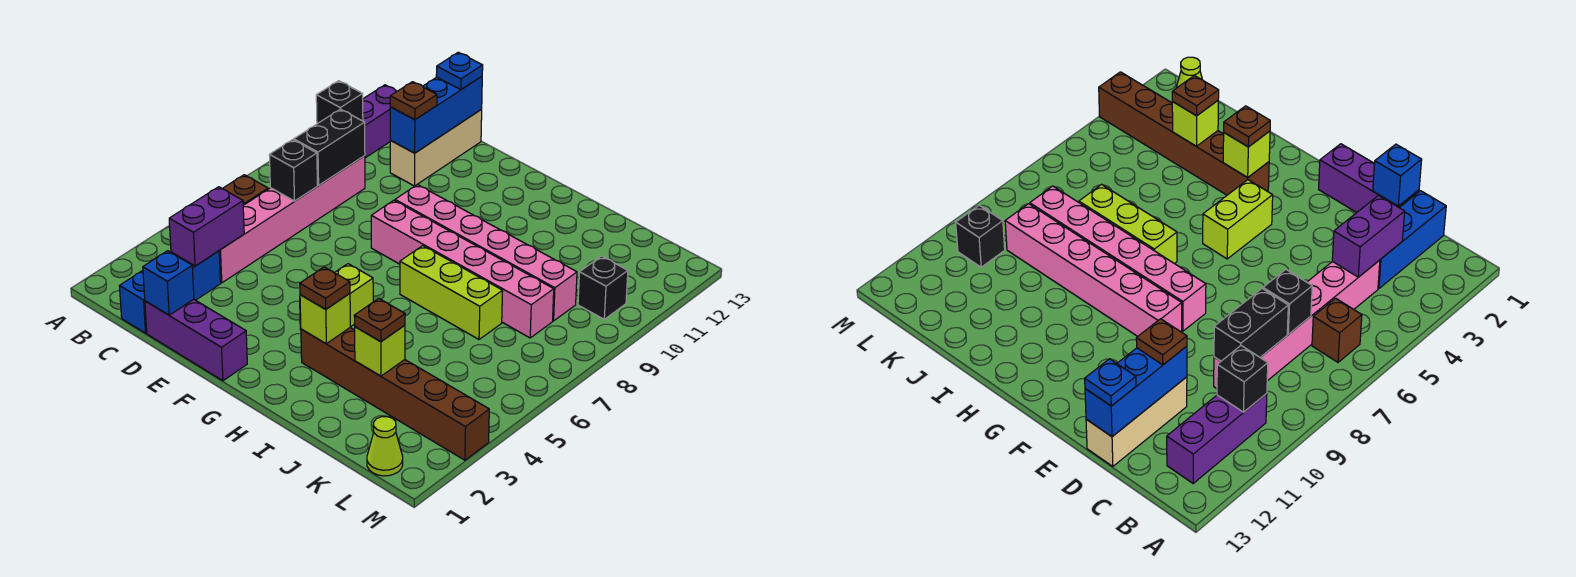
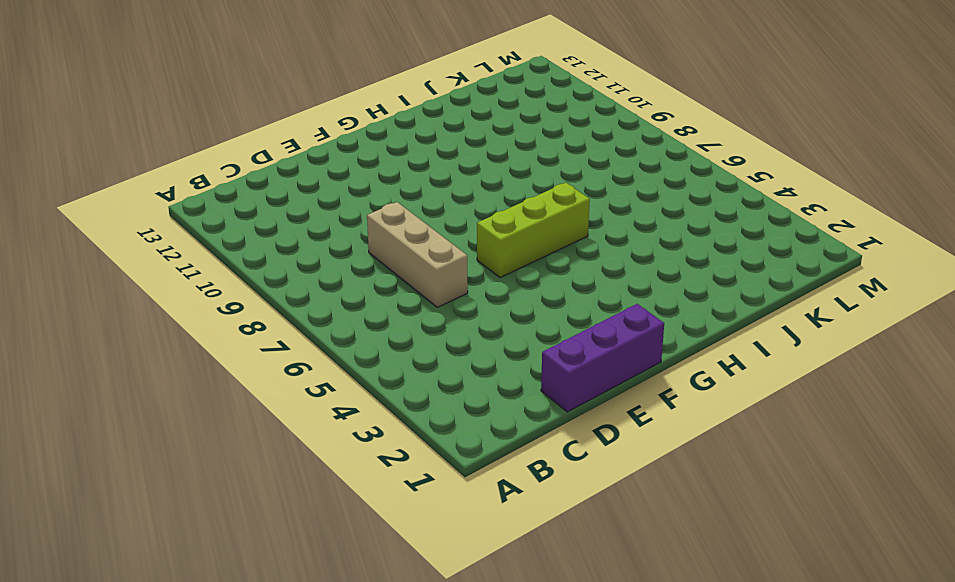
tan 1x3 brick [367,202,468,307] -> tan 1x3 brick moved to [390,110,482,186]
lime 1x3 brick [477,183,590,278] -> lime 1x3 brick moved to [400,246,503,339]
none -> brown 1x1 brick [223,175,268,205]
none -> purple 1x3 brick [363,85,397,158]
none -> blue 1x3 brick [119,251,221,333]

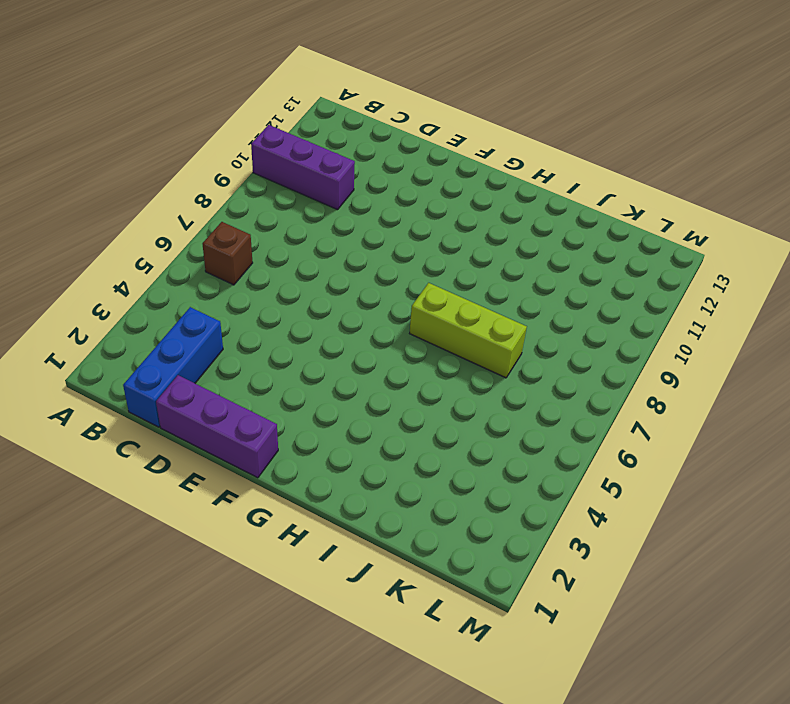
purple 1x3 brick [251,125,355,210] -> purple 1x3 brick turned to [363,85,397,158]
none -> pink 1x6 brick [219,156,365,283]
none -> tan 1x3 brick [390,110,482,186]
none -> pink 1x6 brick [371,200,554,338]

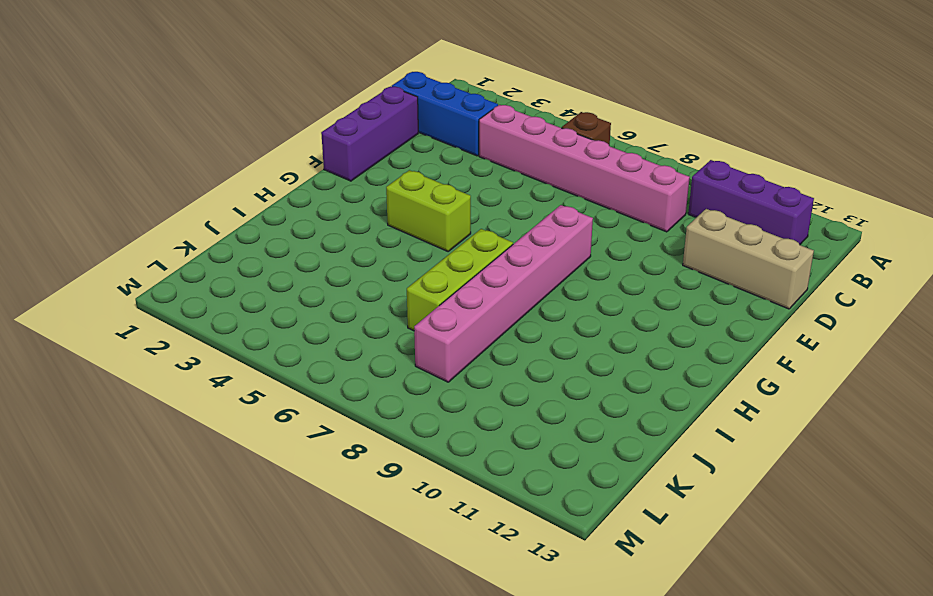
none -> pink 1x6 brick [395,185,577,321]
none -> brown 1x6 brick [301,328,489,460]
none -> lime 1x1 cone [367,417,403,476]

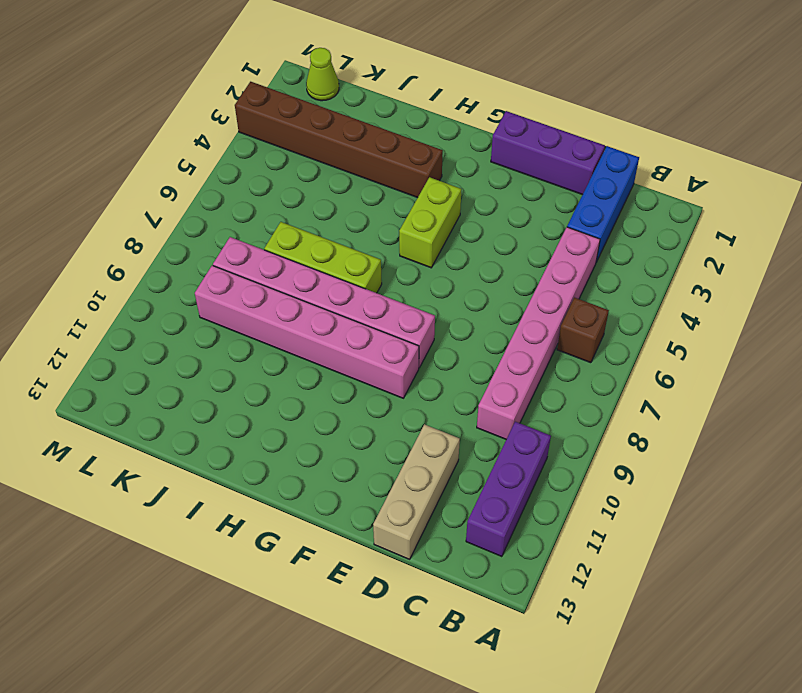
none -> black 1x1 brick [578,256,628,319]
none -> black 1x1 brick [316,81,363,124]
none -> purple 1x2 brick [169,187,244,266]

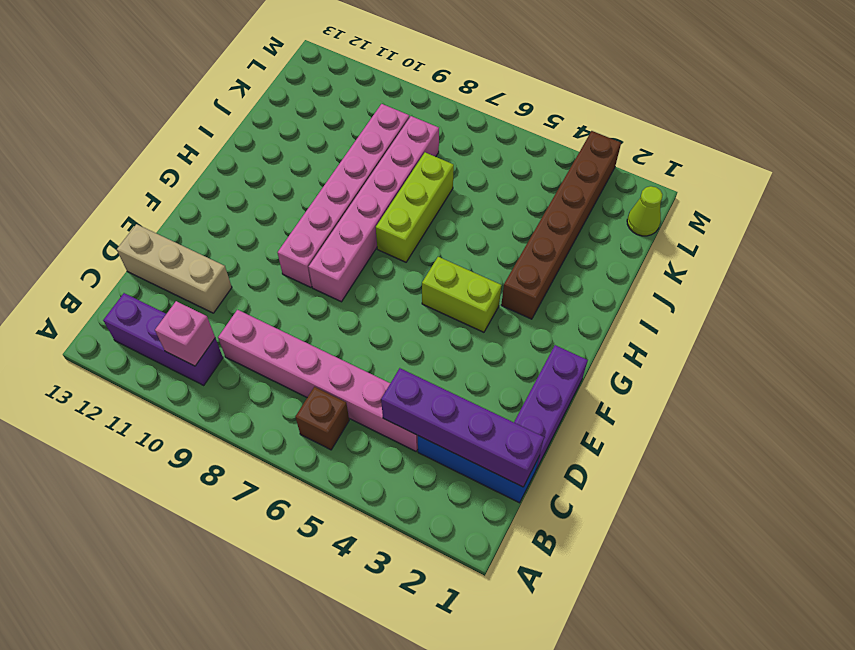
pink 1x1 brick [155,301,215,366] -> black 1x1 brick [316,81,363,124]
purple 1x4 brick [381,368,544,487] -> purple 1x2 brick [169,187,244,266]
none -> black 1x1 brick [578,256,628,319]
none -> black 1x1 brick [269,140,317,201]
none -> black 1x2 brick [294,109,365,185]

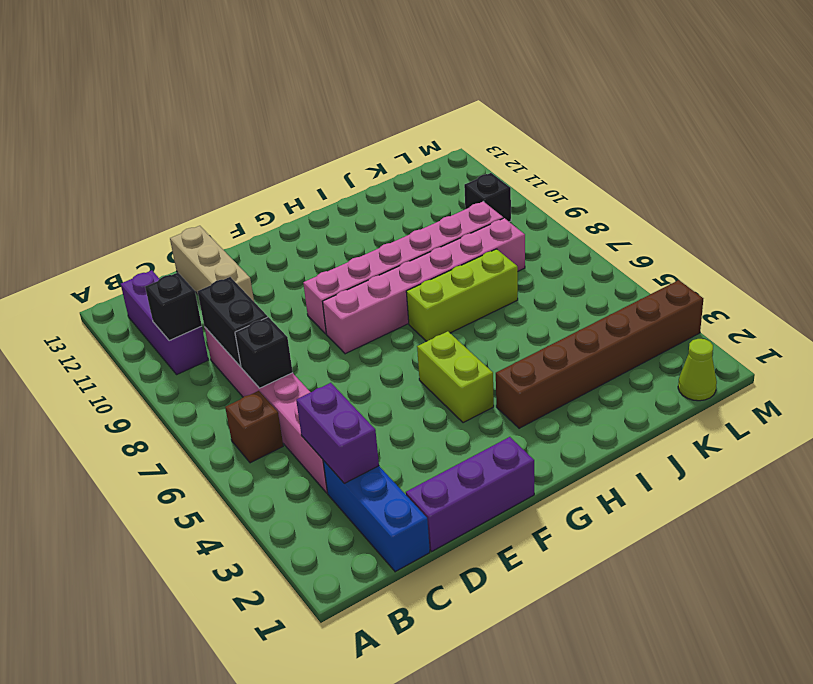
none -> blue 1x1 brick [143,251,194,315]
none -> blue 1x3 brick [390,76,482,153]
none -> lime 1x1 brick [300,293,350,344]

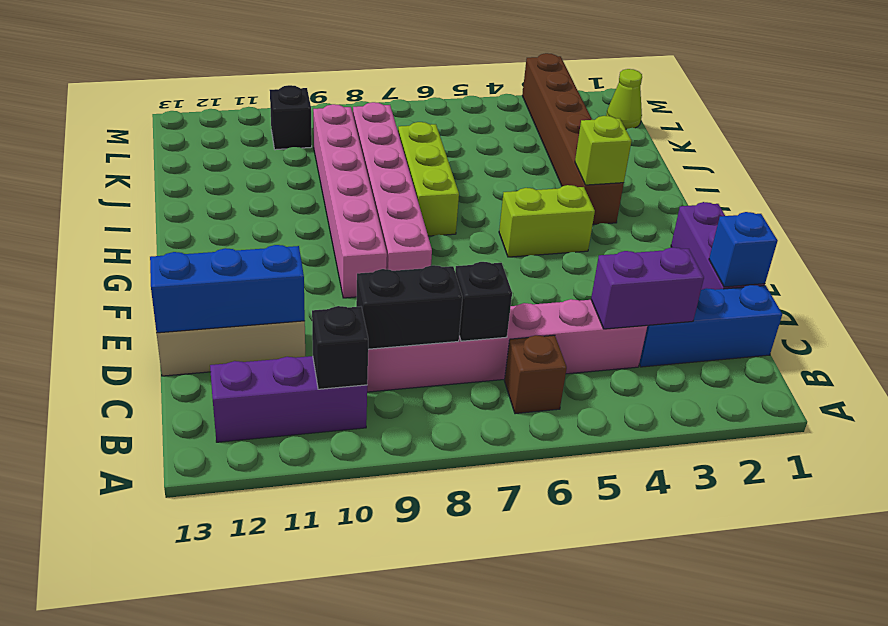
none -> lime 1x1 brick [355,325,405,376]
none -> brown 1x1 plate [390,82,437,120]
none -> blue 1x1 plate [436,52,483,90]

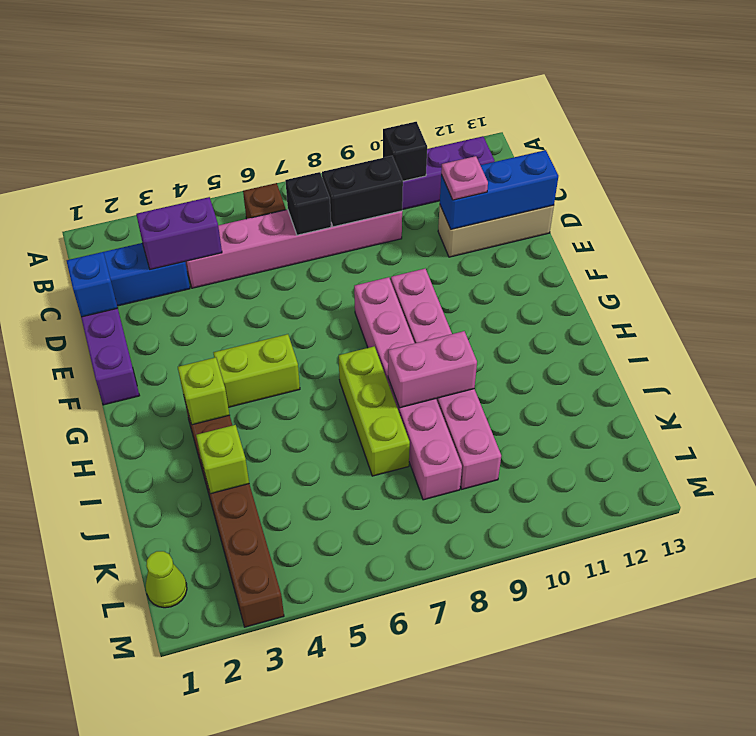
pink 1x1 plate [441,156,488,200] -> brown 1x1 plate [390,82,437,120]
pink 1x2 brick [388,331,477,408] -> none
none -> black 1x1 brick [578,256,628,319]
none -> blue 1x1 plate [436,52,483,90]
none -> brown 1x1 plate [300,267,350,309]

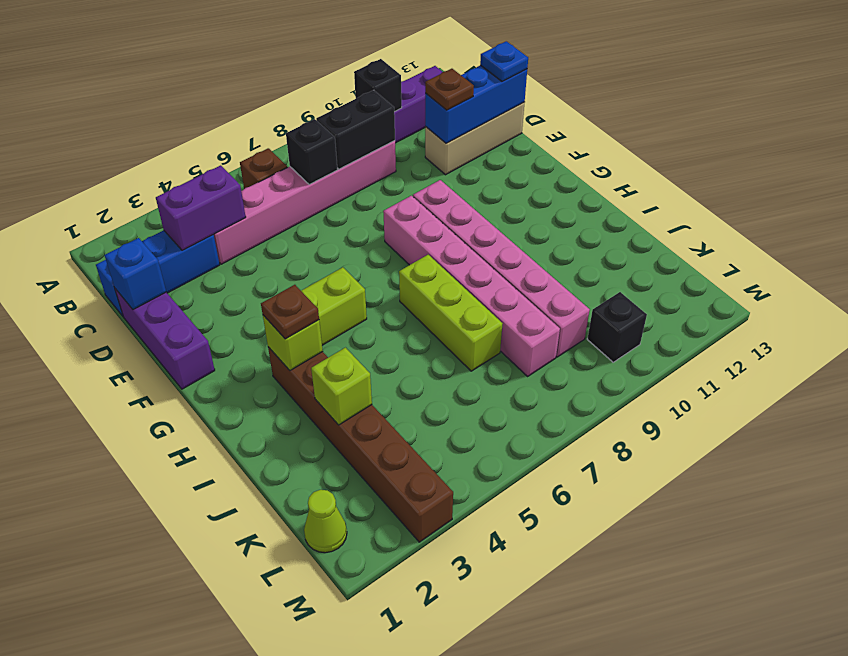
none -> brown 1x1 plate [354,298,405,342]

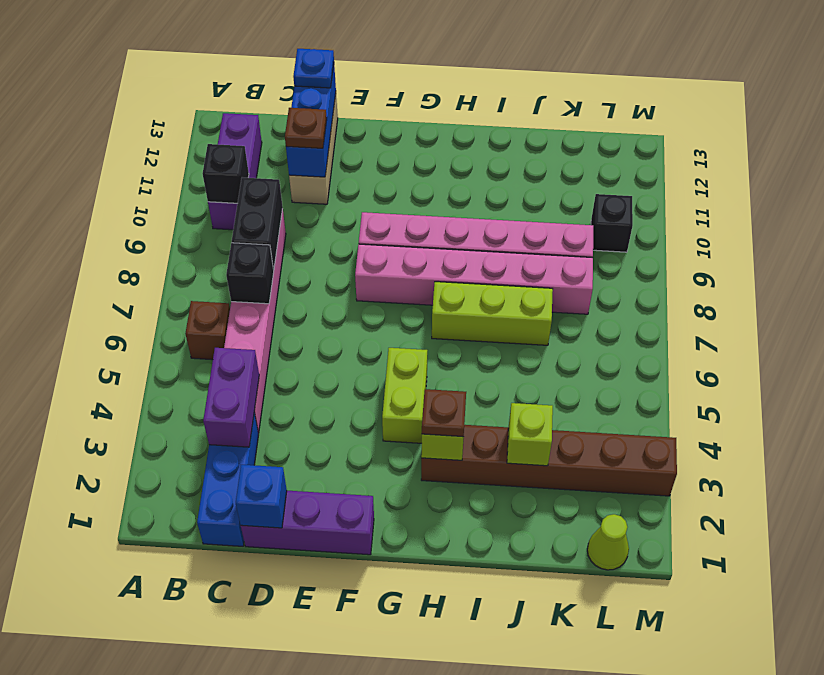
none -> brown 1x1 plate [354,298,405,342]

